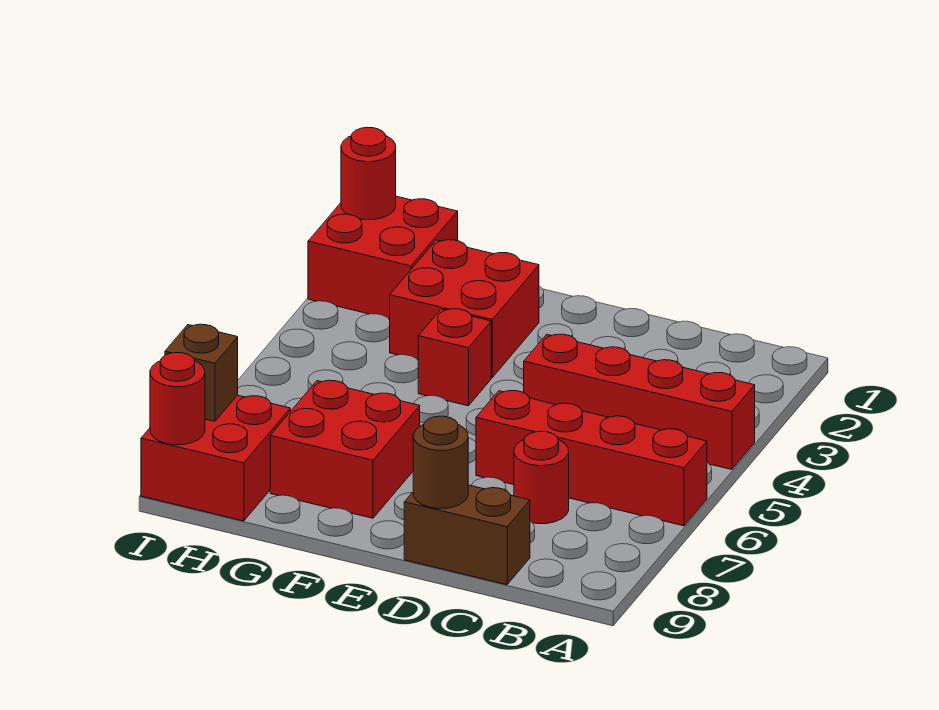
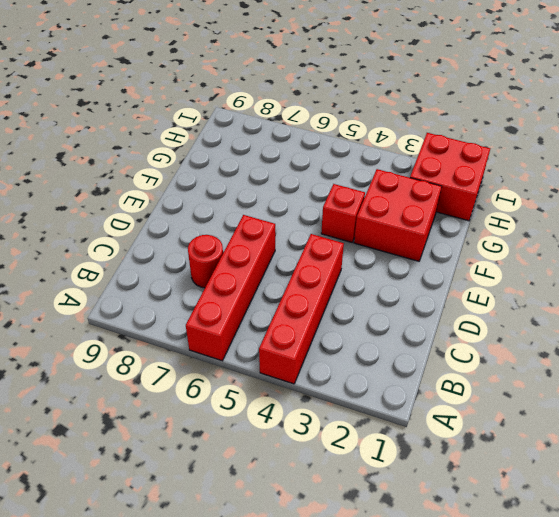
none -> brown 1x2 brick [404,485,530,585]
none -> red 2x2 brick [270,380,420,518]
none -> red 2x2 brick [141,395,290,521]

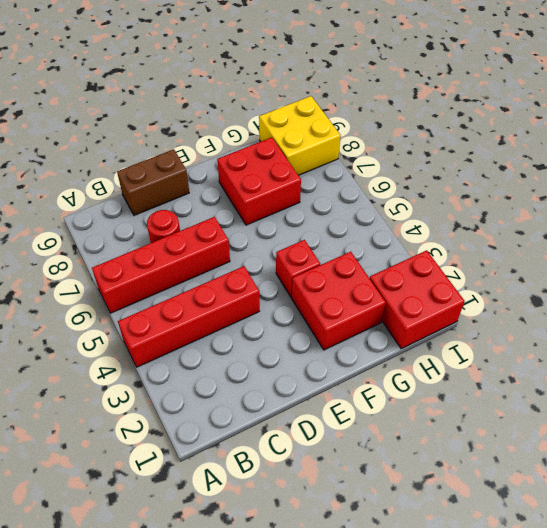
yellow 2x2 brick [259,96,341,175] -> red 2x2 brick [141,395,290,521]
none -> brown 1x1 round brick [413,416,468,509]
none -> red 1x1 round brick [341,127,396,220]
none -> brown 1x1 brick [165,324,238,421]

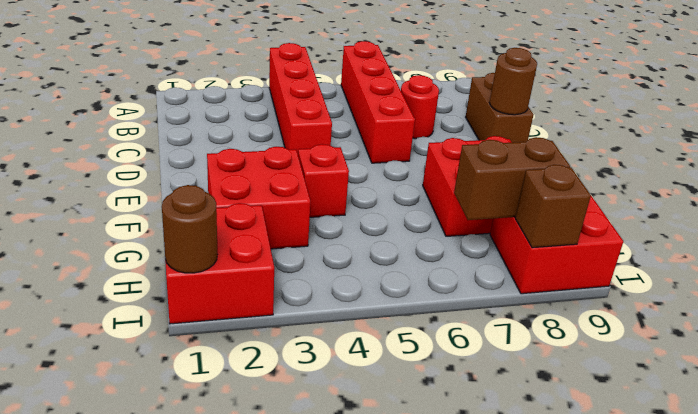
brown 1x2 brick [454,137,570,220] -> none
brown 1x1 round brick [162,185,218,273] -> red 1x1 round brick [341,127,396,220]
none -> red 1x1 round brick [150,353,205,445]

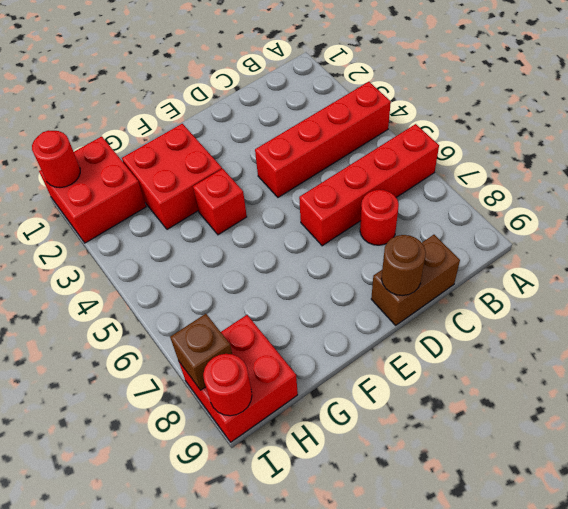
none -> red 2x2 brick [270,380,420,518]

